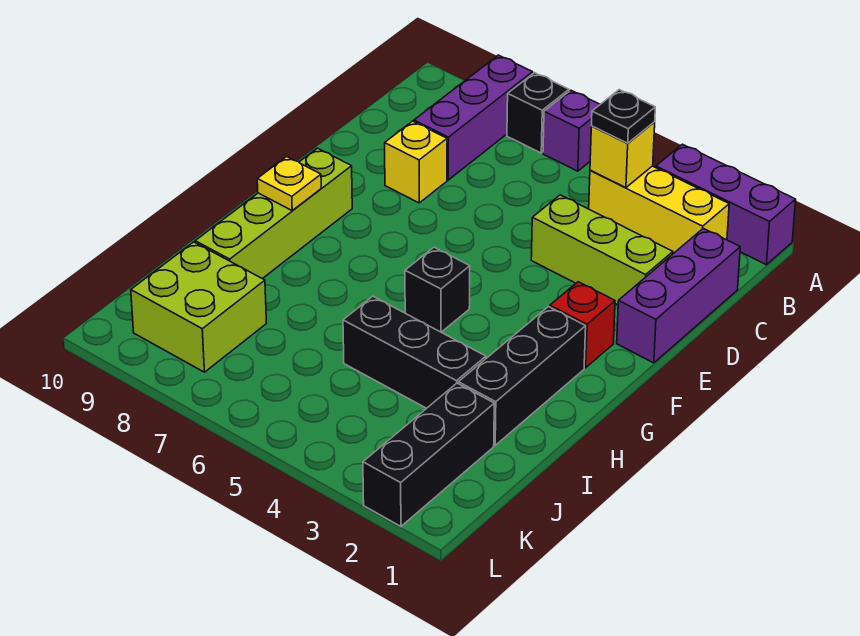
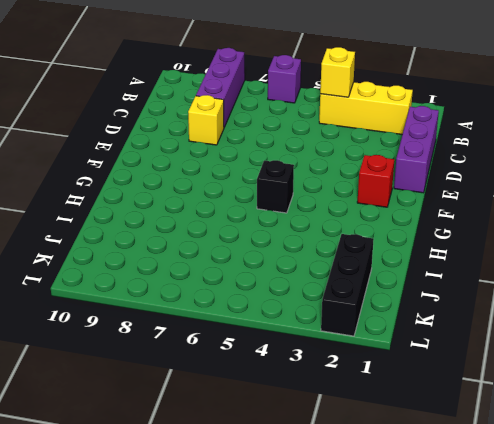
none -> purple 1x3 brick [656,144,796,265]
none -> black 1x1 brick [507,73,569,153]
none -> lime 1x3 brick [531,195,673,305]

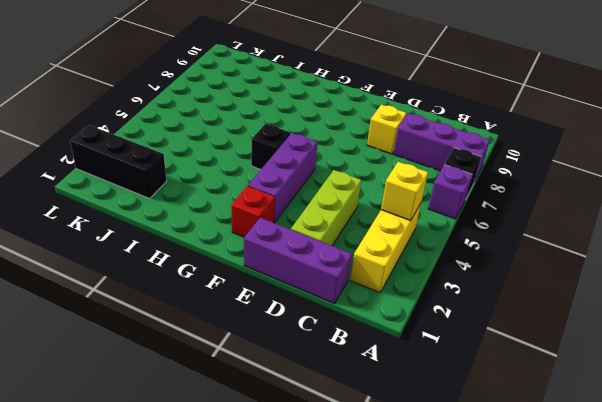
purple 1x3 brick [248,133,317,223] -> purple 1x3 brick moved to [656,144,796,265]
none -> lime 1x4 brick [195,148,352,279]
none -> black 1x3 brick [458,307,586,445]
none -> black 1x3 brick [343,296,486,408]

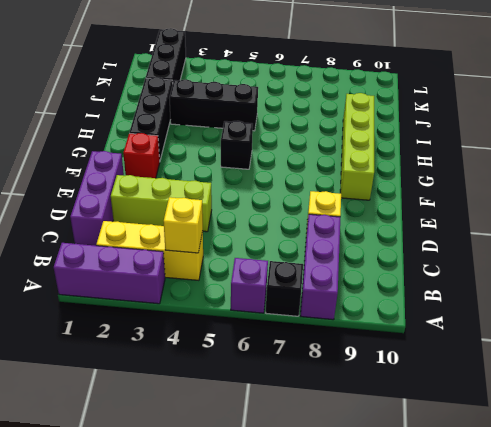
none -> lime 2x2 brick [131,242,267,372]
none -> yellow 1x1 plate [257,157,321,211]
none -> black 1x1 plate [591,90,655,143]

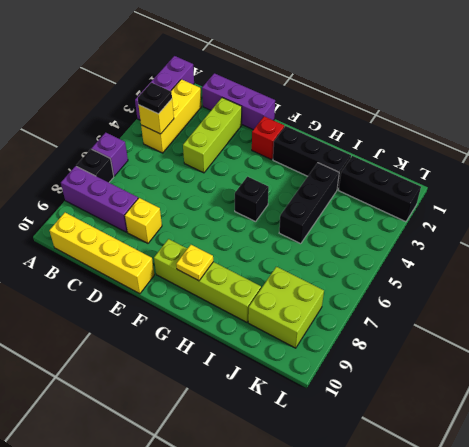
yellow 1x4 brick [49,213,154,294] -> none

